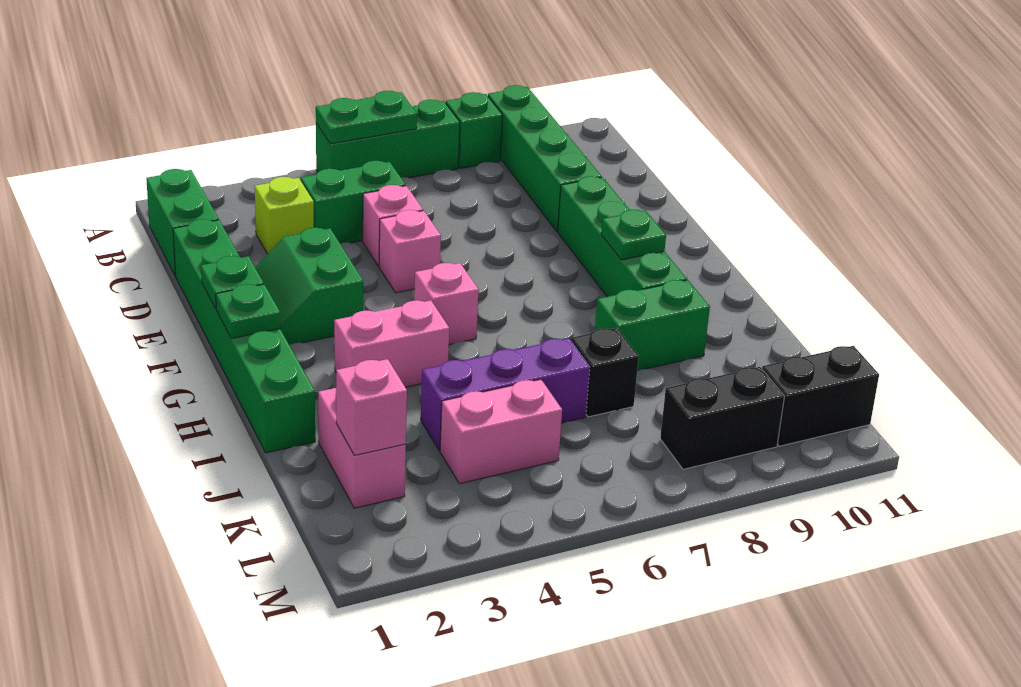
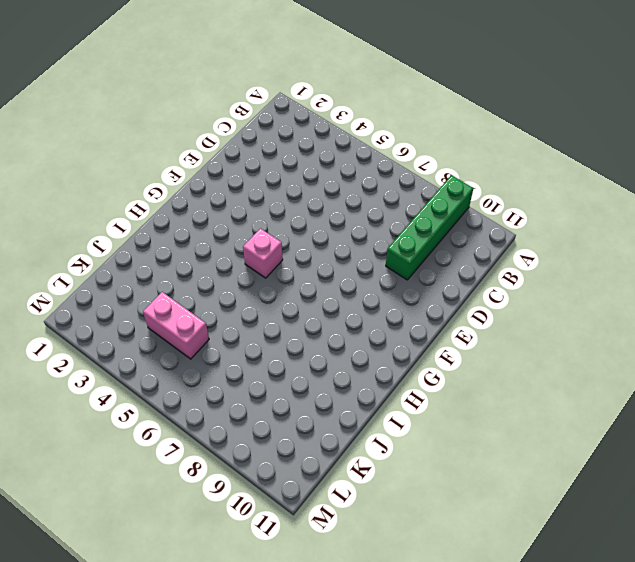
none -> green 1x3 brick [316,100,460,178]
none -> green 1x1 brick [446,92,502,168]
none -> green 1x2 brick [146,169,219,276]

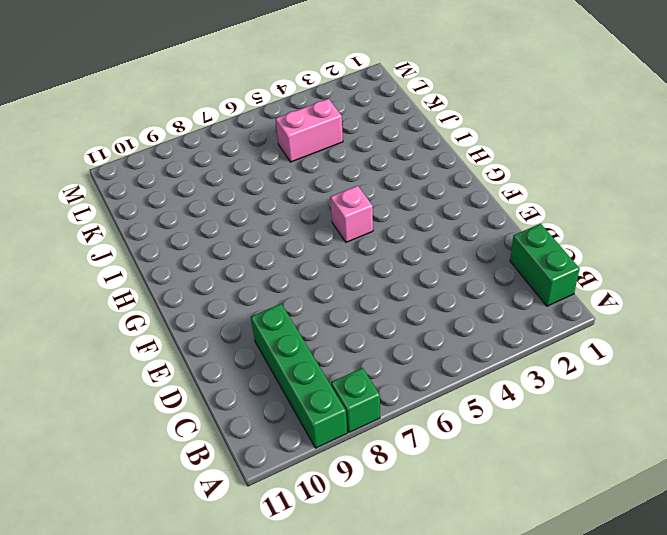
none -> green 1x3 brick [316,100,460,178]
none -> lime 1x1 brick [255,177,314,254]
none -> green 1x2 brick [301,161,406,243]

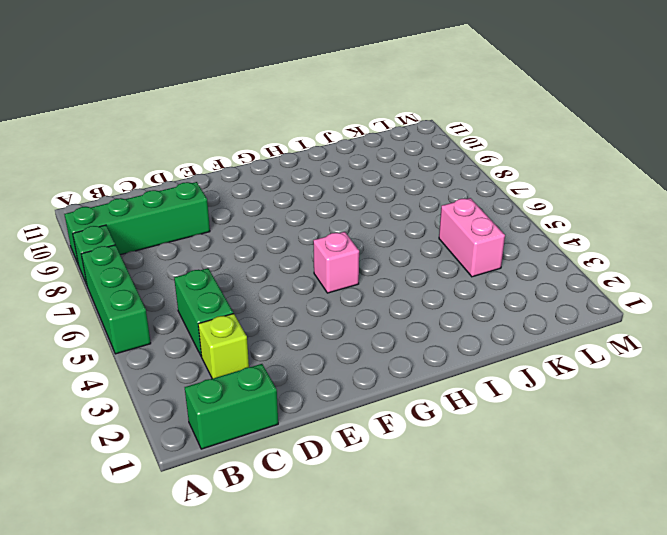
none -> green 1x6 brick [173,219,315,453]
none -> pink 1x1 brick [363,185,423,266]
none -> green 2x2 slope [255,228,363,345]

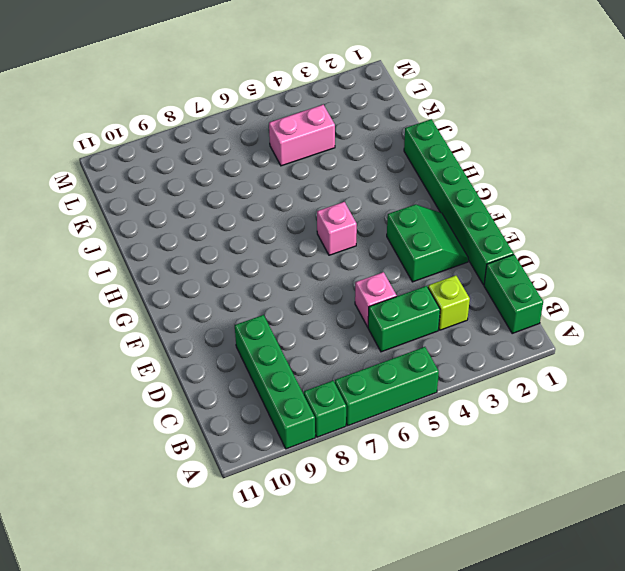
none -> pink 1x1 brick [379,210,441,293]
none -> green 1x4 brick [558,176,687,297]
none -> pink 1x2 brick [334,300,449,387]

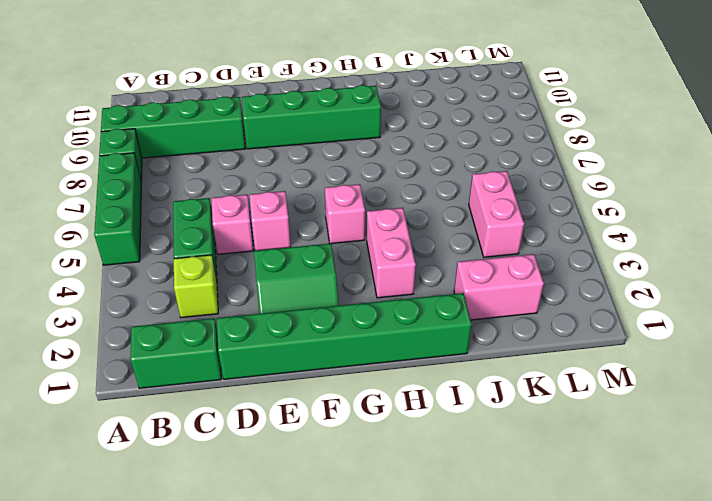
none -> green 1x2 brick [595,280,710,371]
none -> purple 1x3 brick [421,338,590,451]
none -> black 1x1 brick [571,328,639,417]

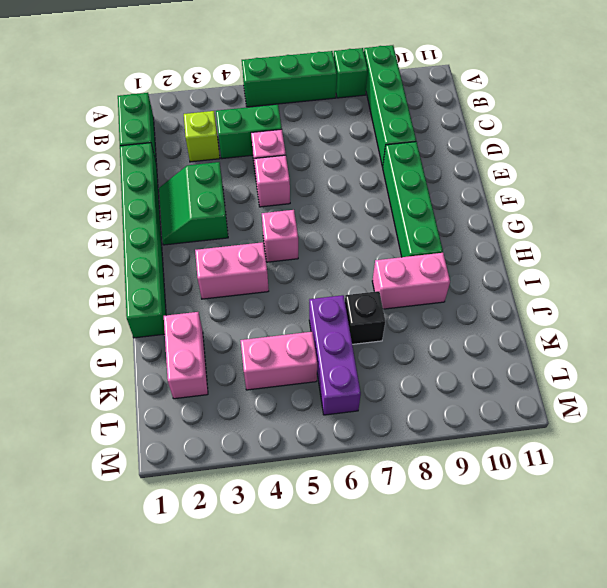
pink 1x2 brick [372,253,450,309] -> green 1x2 brick [595,280,710,371]
purple 1x3 brick [309,295,361,415] -> purple 1x3 brick turned to [421,338,590,451]
none -> black 1x2 brick [660,367,784,469]
none -> black 1x2 brick [762,346,879,446]
none -> green 1x2 plate [316,91,417,144]

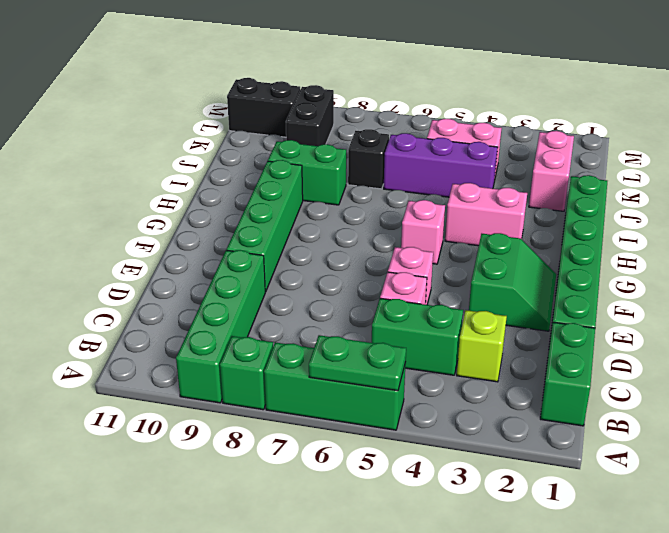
black 1x2 brick [286,85,334,146] -> black 1x2 brick turned to [660,367,784,469]
none -> green 1x1 plate [201,256,264,308]
none -> green 1x1 plate [216,284,280,338]
none -> green 1x1 plate [601,210,666,260]

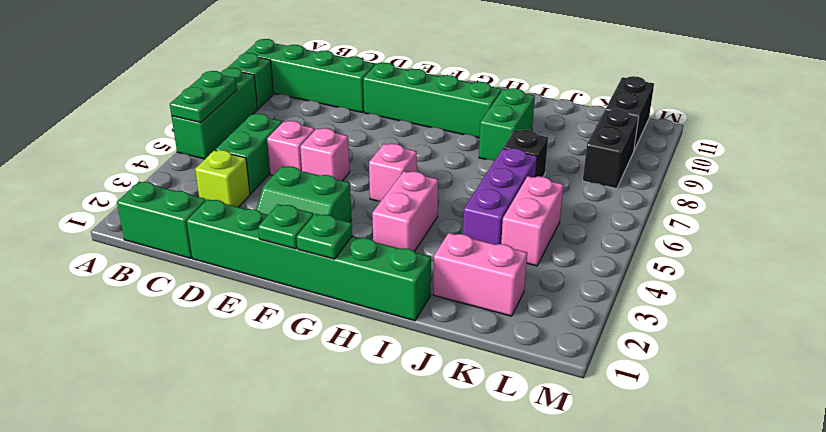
none -> green 1x1 plate [601,210,666,260]
none -> pink 1x1 brick [336,359,407,456]

